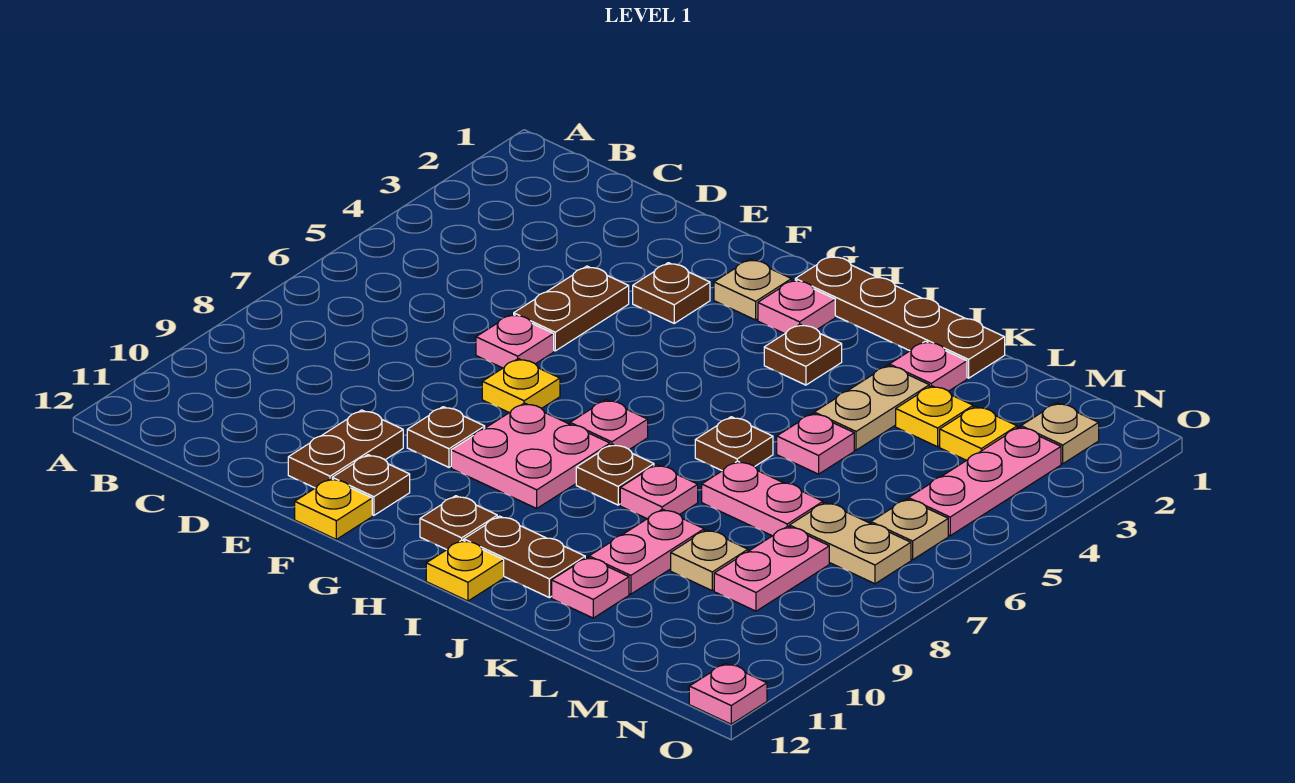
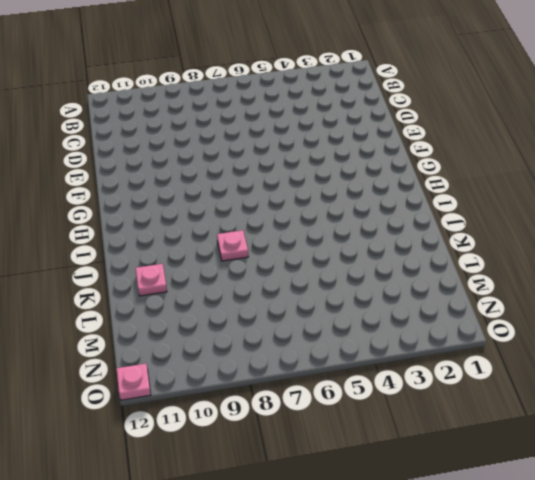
none -> brown 1x2 plate [514,266,629,351]
none -> pink 1x1 plate [476,314,554,368]
none -> brown 1x2 plate [288,410,403,488]
none -> brown 1x1 plate [633,263,710,323]

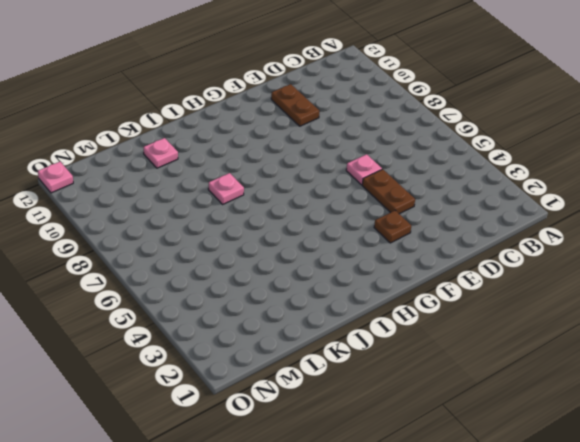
none -> yellow 1x1 plate [482,359,560,413]
none -> brown 1x1 plate [407,407,485,467]
none -> brown 1x1 plate [332,455,410,515]
none -> yellow 1x1 plate [295,479,372,539]

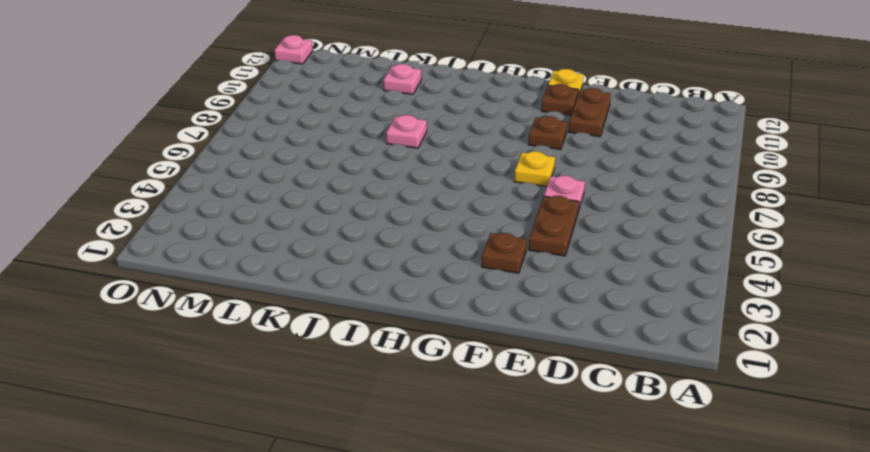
none -> tan 1x1 plate [714,259,791,320]
none -> pink 2x2 plate [451,403,610,508]
none -> brown 1x4 plate [795,256,1005,378]
none -> pink 1x1 plate [758,280,835,334]

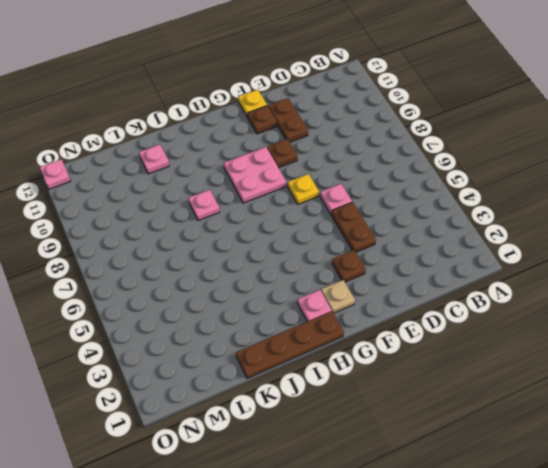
none -> pink 1x1 plate [570,400,648,449]
none -> brown 1x1 plate [420,496,497,550]
none -> brown 1x1 plate [764,324,842,385]
none -> brown 1x1 plate [576,444,654,505]

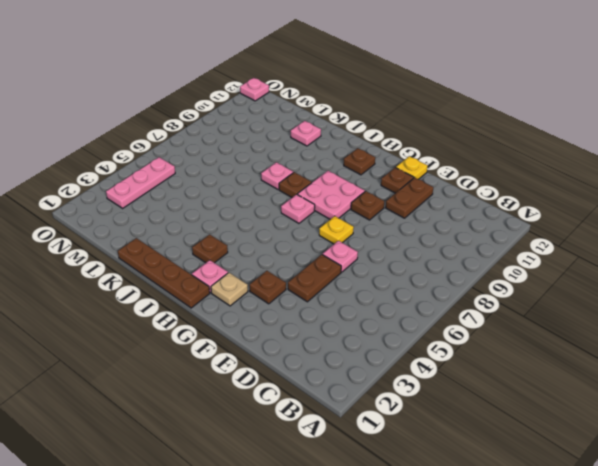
none -> brown 1x2 plate [464,516,585,598]
none -> yellow 1x1 plate [426,540,504,601]
none -> brown 1x1 plate [695,417,773,471]
none -> pink 1x1 plate [889,341,967,391]

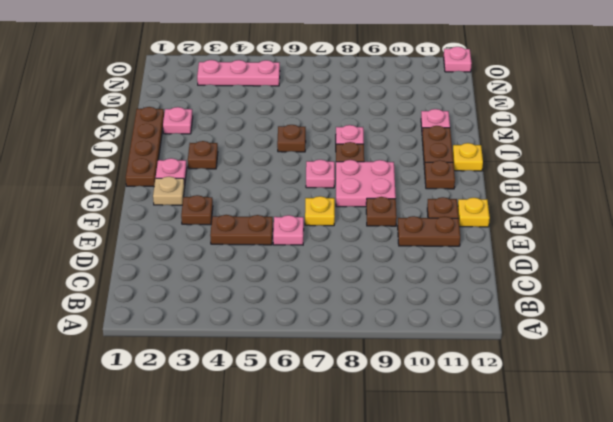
none -> tan 1x2 plate [814,365,929,450]
none -> pink 1x1 plate [777,413,854,474]
none -> pink 1x2 plate [702,461,823,536]
none -> pink 1x2 plate [589,509,704,594]

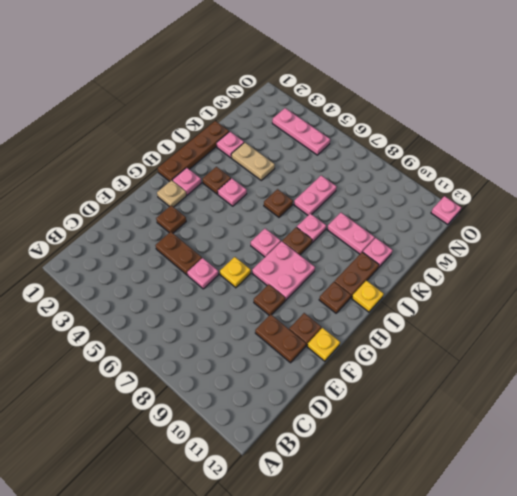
pink 1x1 plate [218,178,247,206] -> pink 1x1 plate moved to [777,413,854,474]
none -> yellow 1x1 plate [896,386,973,447]
none -> tan 1x1 plate [671,530,748,590]
none -> yellow 1x1 plate [940,406,1017,460]
none -> tan 1x2 plate [789,502,911,584]

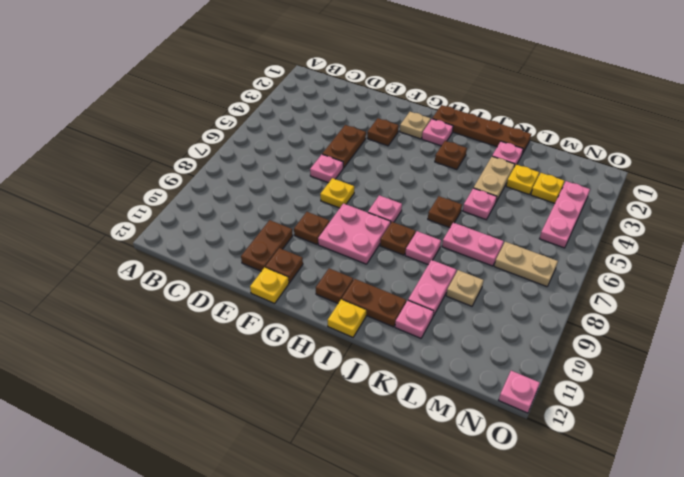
none -> pink 1x2 plate [714,526,829,611]
none -> tan 1x1 plate [1021,403,1099,464]
none -> tan 1x1 plate [871,499,948,560]

